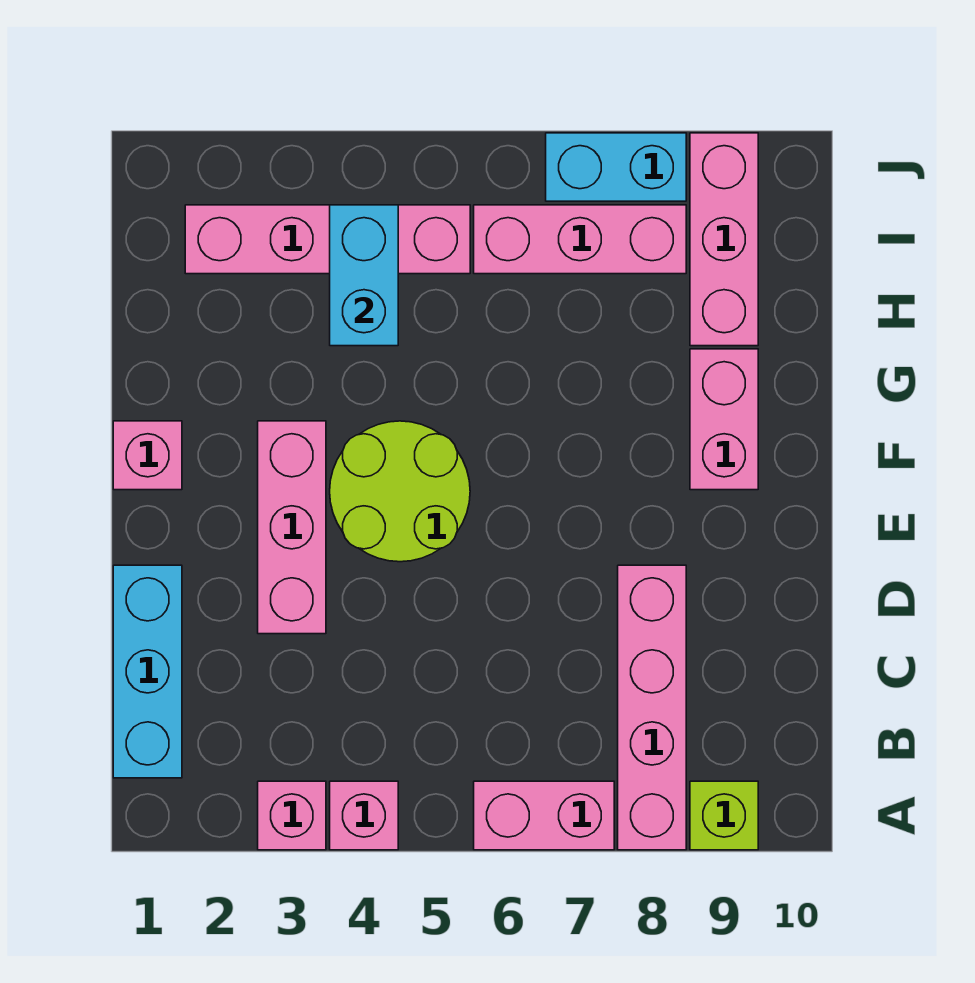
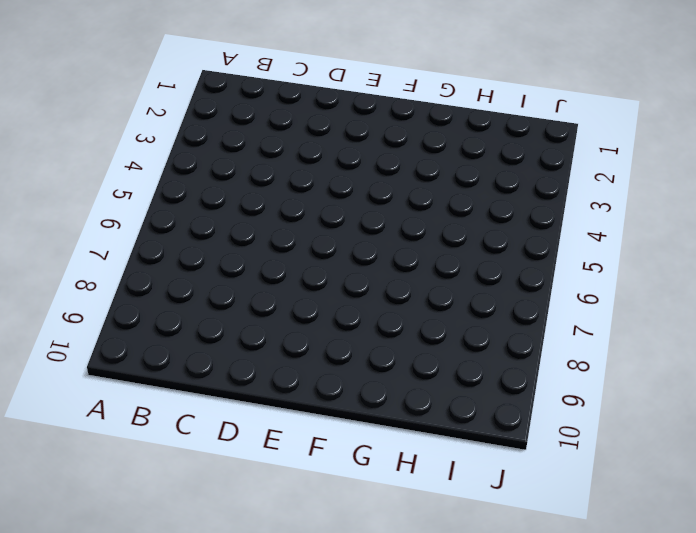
none -> pink 1x1 brick [258,781,326,850]
none -> pink 1x1 brick [330,781,398,850]
none -> pink 1x2 brick [474,781,614,850]

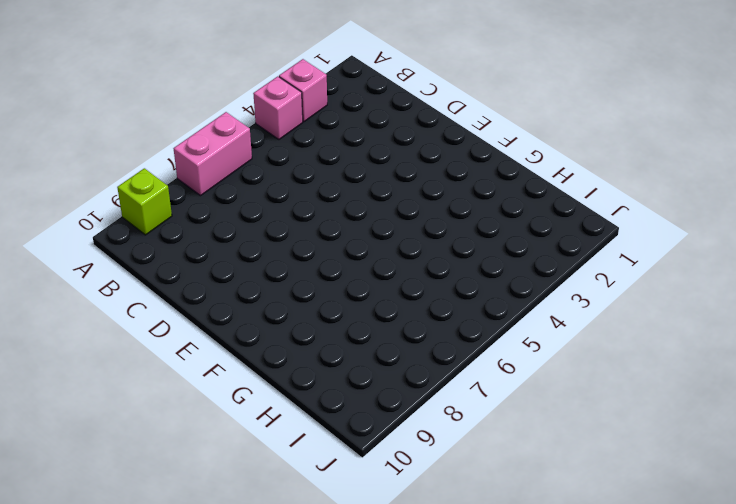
none -> pink 1x4 brick [618,565,686,850]
none -> cyan 1x3 brick [113,565,182,778]
none -> pink 1x3 brick [258,421,326,634]

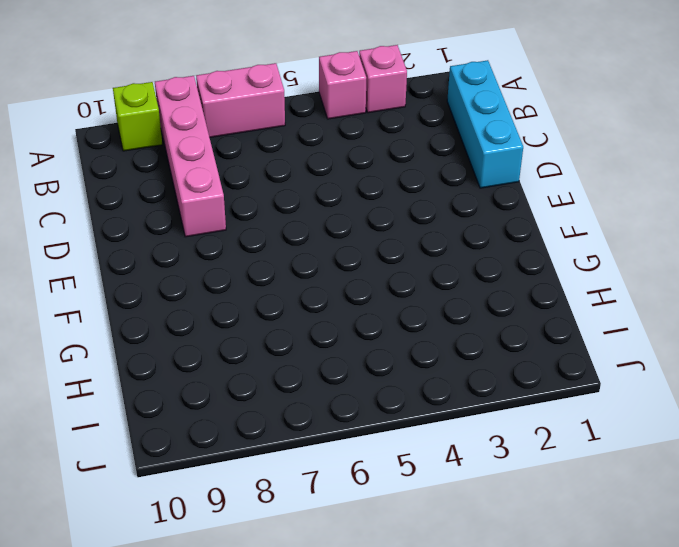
none -> pink 1x3 brick [258,421,326,634]
none -> lime 2x2 round brick [330,421,470,562]
none -> pink 1x1 brick [113,421,182,490]

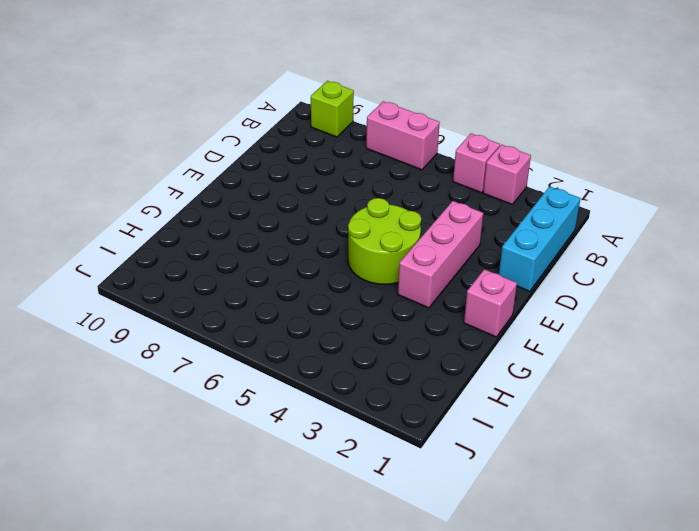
none -> pink 1x4 brick [618,565,686,850]
none -> pink 1x2 brick [690,349,758,490]
none -> pink 1x3 brick [690,133,758,346]

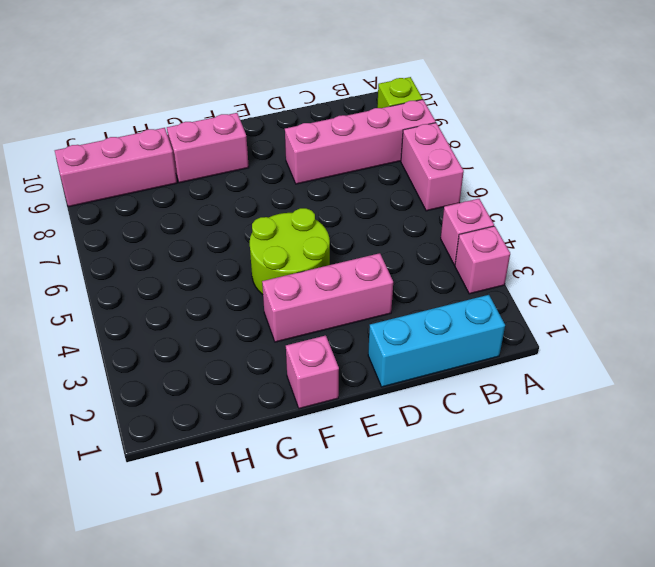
none -> pink 1x4 brick [185,205,470,274]
none -> pink 1x3 brick [474,205,686,274]
none -> cyan 1x2 brick [546,133,686,201]

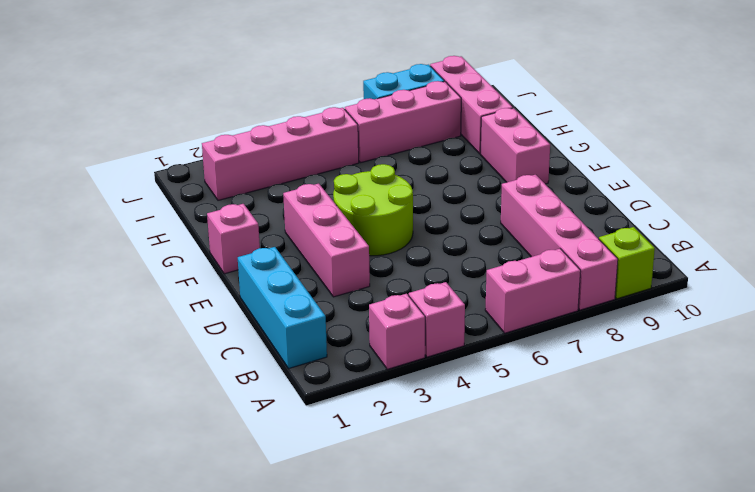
none -> cyan 1x2 brick [330,205,398,346]

